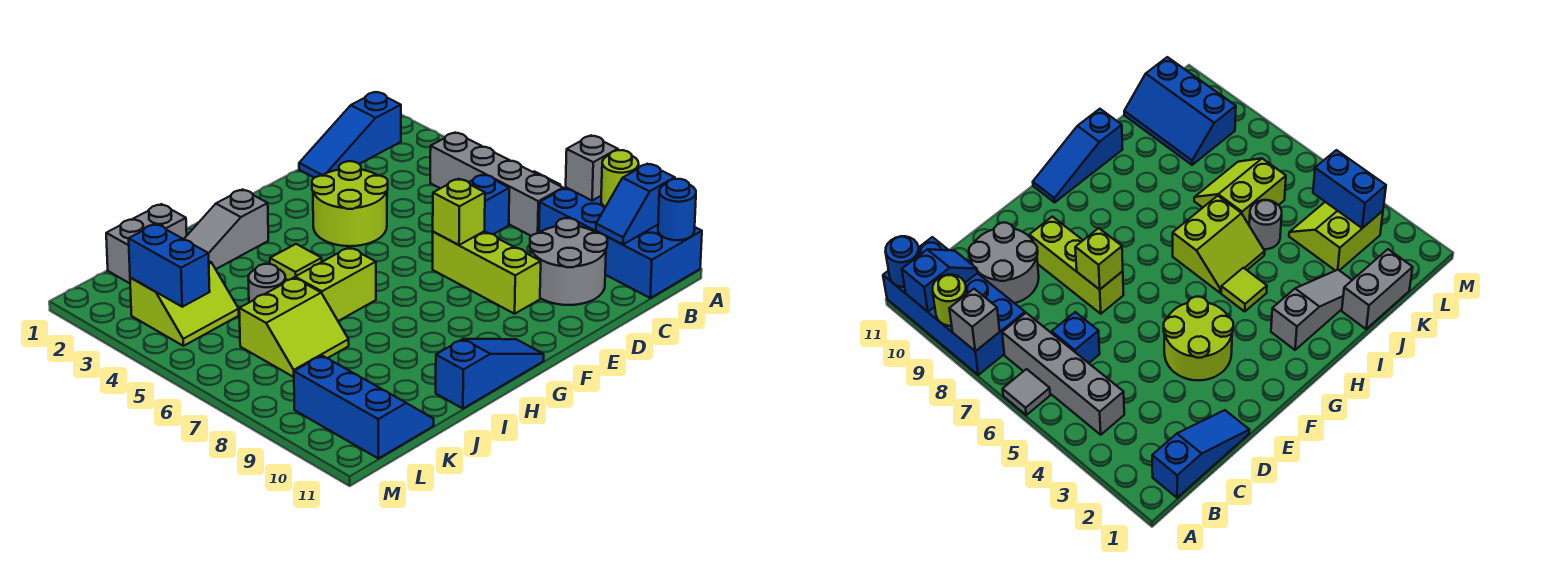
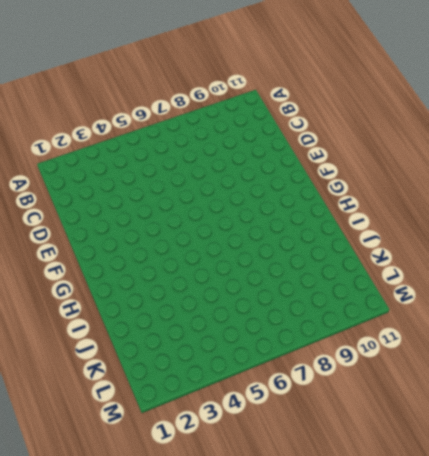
none -> grey 1x1 tile [1003,369,1050,415]
none -> blue 2x4 brick [539,188,702,298]
none -> blue 1x3 slope [299,92,401,178]

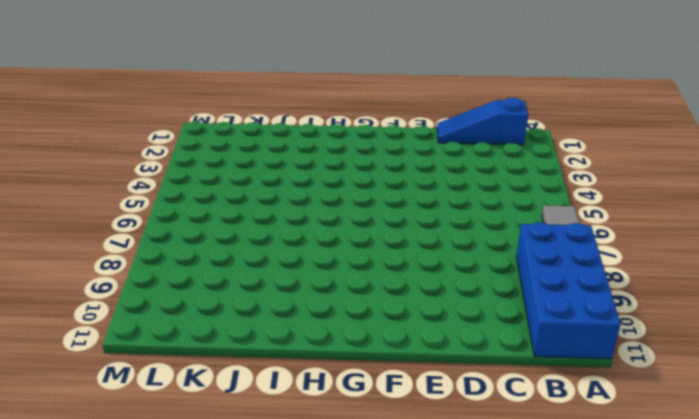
none -> grey 1x4 brick [430,133,563,236]
none -> blue 1x1 brick [469,174,509,234]
none -> grey 2x2 round brick [530,218,607,305]

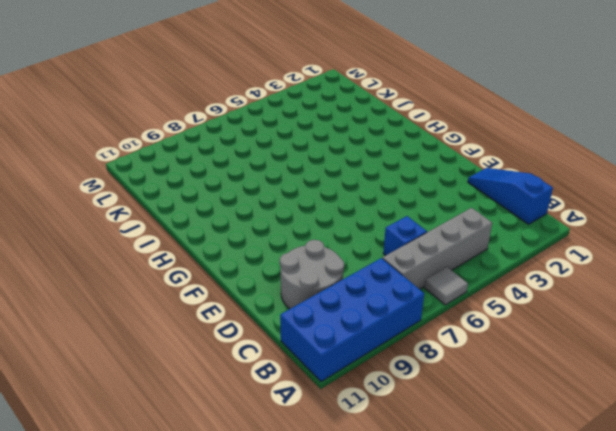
none -> lime 2x2 round brick [312,161,388,246]
none -> lime 1x3 brick [433,231,541,314]
none -> blue 1x3 slope [436,339,544,409]

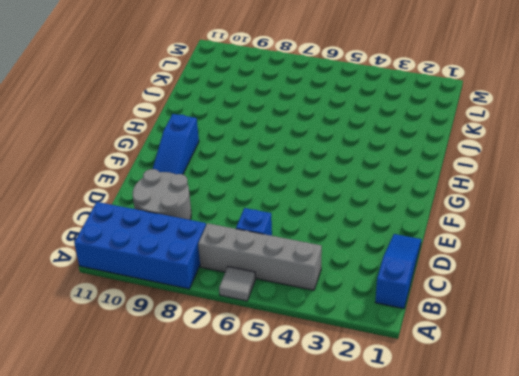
blue 1x3 slope [153,114,199,175] -> blue 1x3 slope moved to [436,339,544,409]
none -> lime 2x2 round brick [312,161,388,246]
none -> lime 1x3 brick [433,231,541,314]
none -> grey 1x3 slope [184,189,268,269]

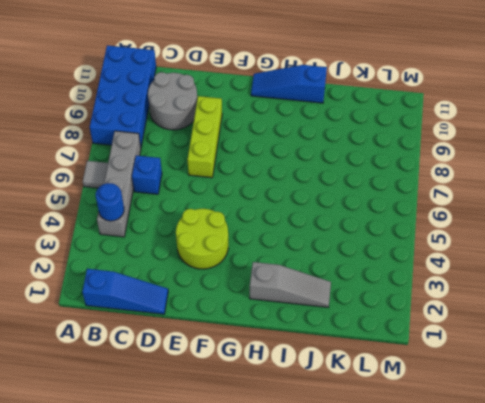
blue 1x1 round brick [96,183,124,221] -> blue 1x1 round brick moved to [658,179,696,240]
none -> lime 1x1 tile [270,244,322,280]
none -> lime 2x2 slope [292,247,376,321]
none -> grey 1x2 brick [106,204,187,283]

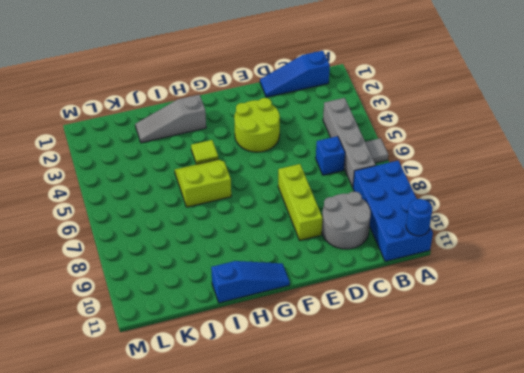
none -> grey 1x2 brick [106,204,187,283]
none -> grey 1x1 round brick [248,264,285,302]
none -> lime 2x2 slope [239,278,349,377]

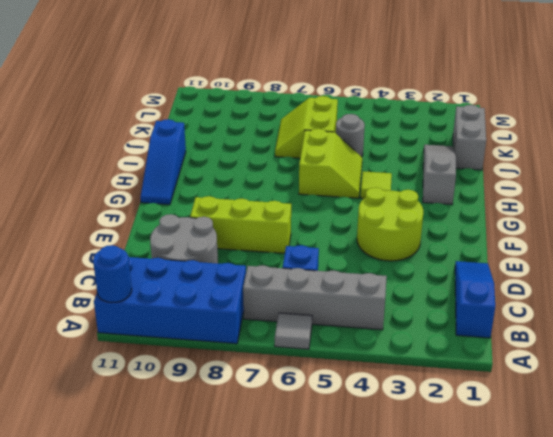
none -> lime 2x2 slope [130,261,239,346]
none -> blue 2x3 slope [294,356,434,458]
none -> grey 1x1 brick [566,136,618,200]

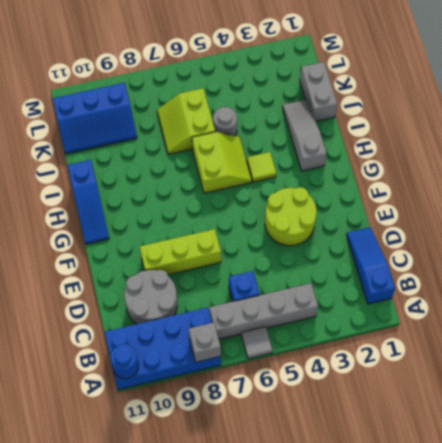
none -> lime 2x2 slope [130,261,239,346]
none -> lime 1x1 round brick [601,150,639,207]
none -> blue 1x2 slope [596,164,675,245]

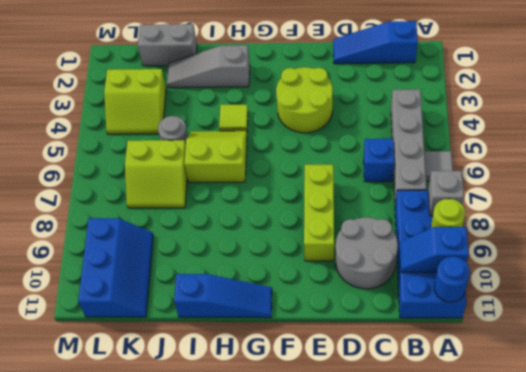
none -> lime 1x1 brick [433,179,485,245]
none -> blue 1x2 brick [129,224,210,307]

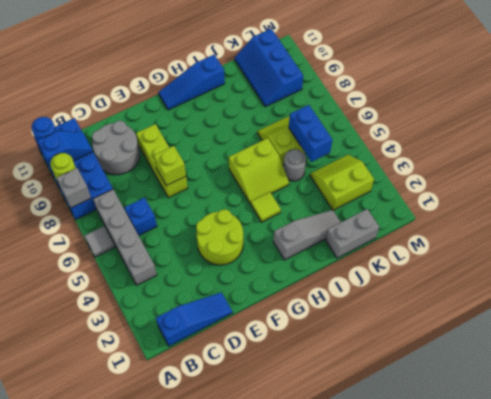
blue 1x2 brick [289,105,332,162] -> blue 1x2 brick moved to [129,224,210,307]

